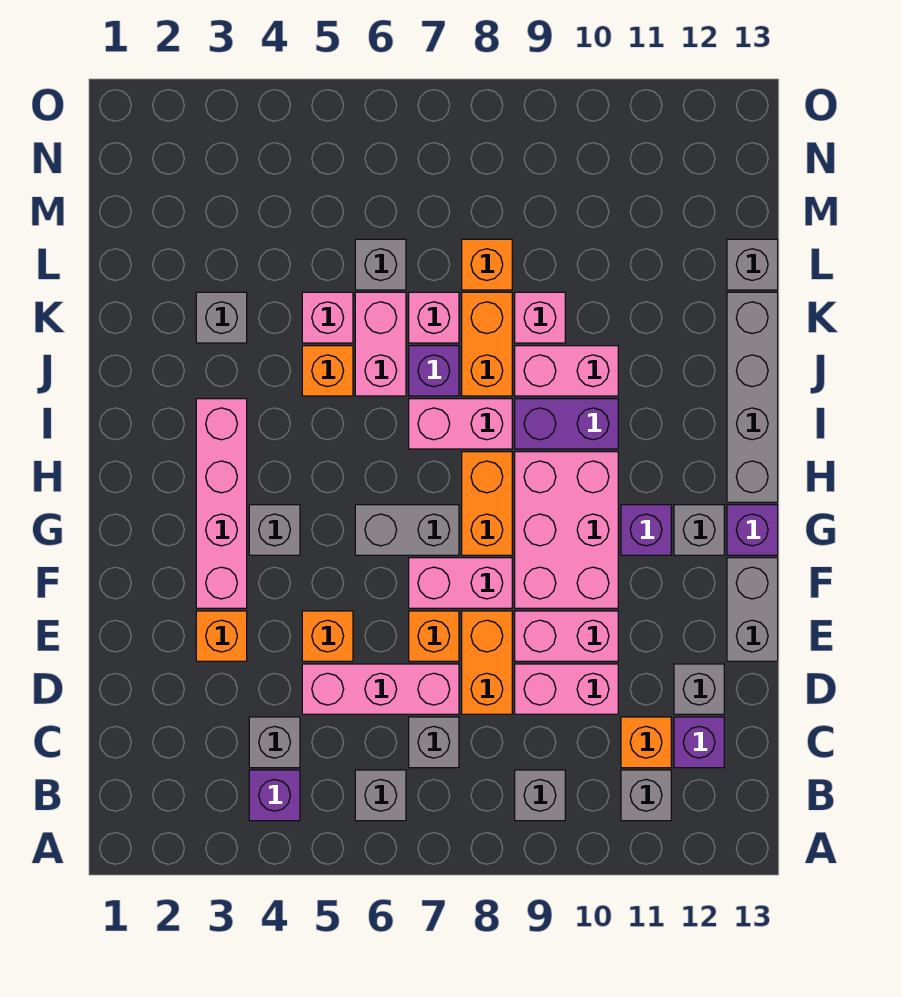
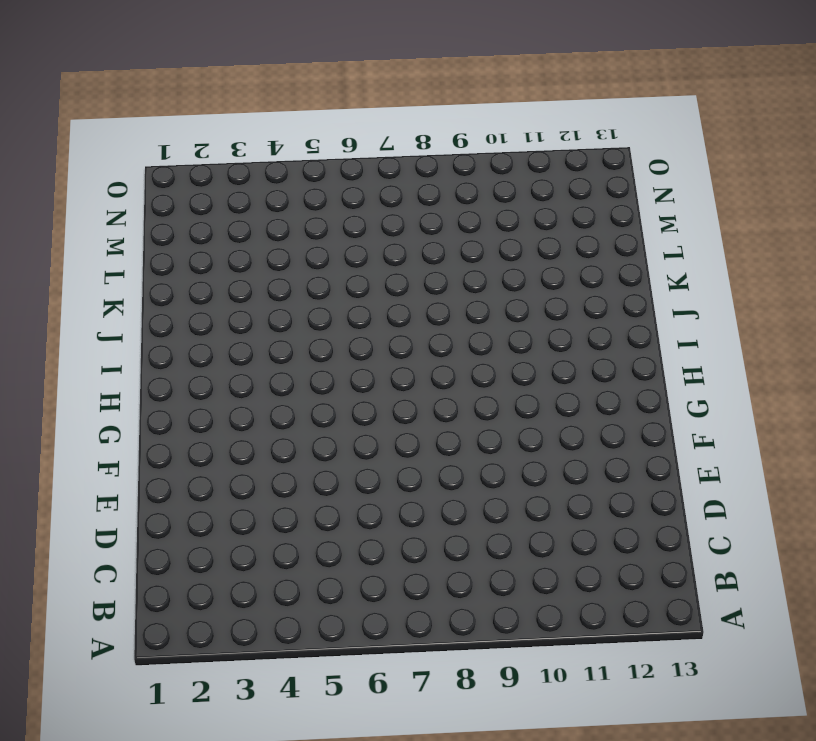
none -> purple 1x1 brick [249,770,300,821]
none -> grey 1x1 brick [355,770,406,821]
none -> grey 1x1 brick [515,770,565,821]
none -> grey 1x1 brick [621,770,671,821]

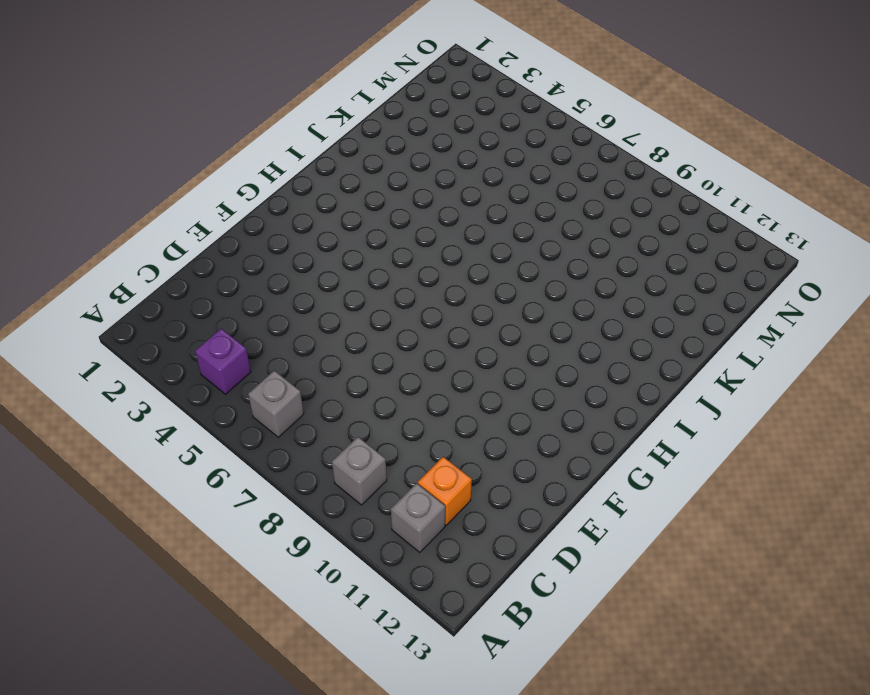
none -> grey 1x1 brick [249,717,300,768]
none -> grey 1x1 brick [409,717,459,768]
none -> purple 1x1 brick [674,717,724,768]
none -> pink 1x3 brick [302,664,459,714]

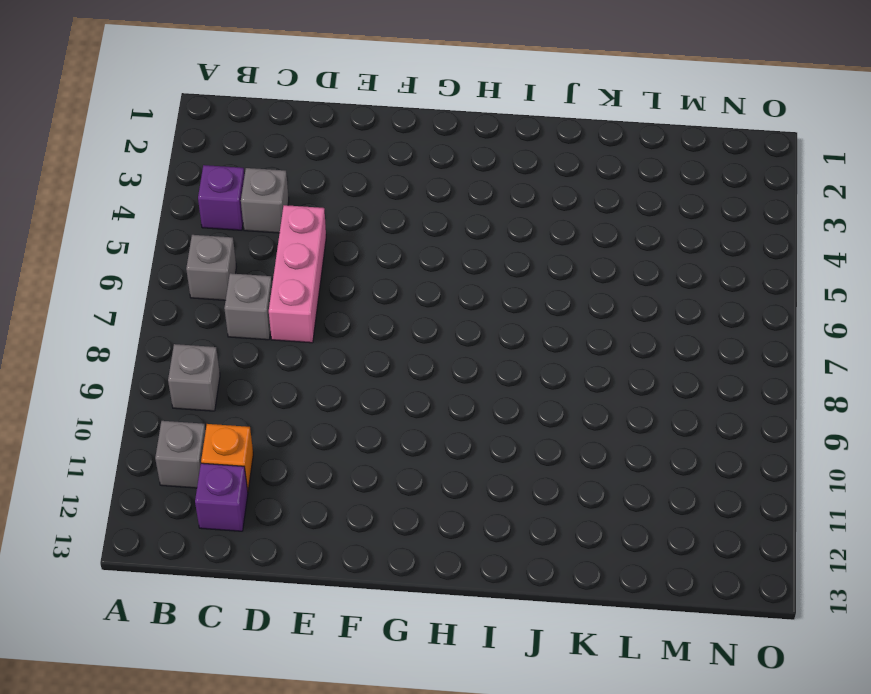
none -> orange 1x2 brick [462,611,512,714]
none -> pink 1x2 brick [515,664,618,714]
none -> grey 1x1 brick [674,664,724,714]
none -> orange 1x1 brick [196,611,247,661]

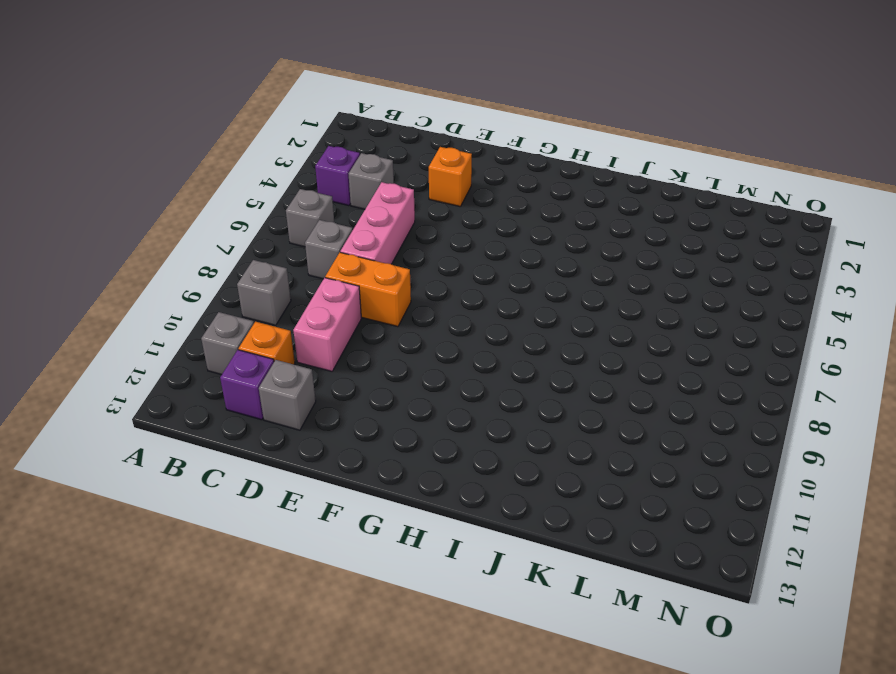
none -> orange 1x1 brick [302,611,353,661]
none -> orange 1x1 brick [409,611,459,661]
none -> pink 1x2 brick [515,611,618,661]
none -> grey 1x2 brick [727,558,778,661]

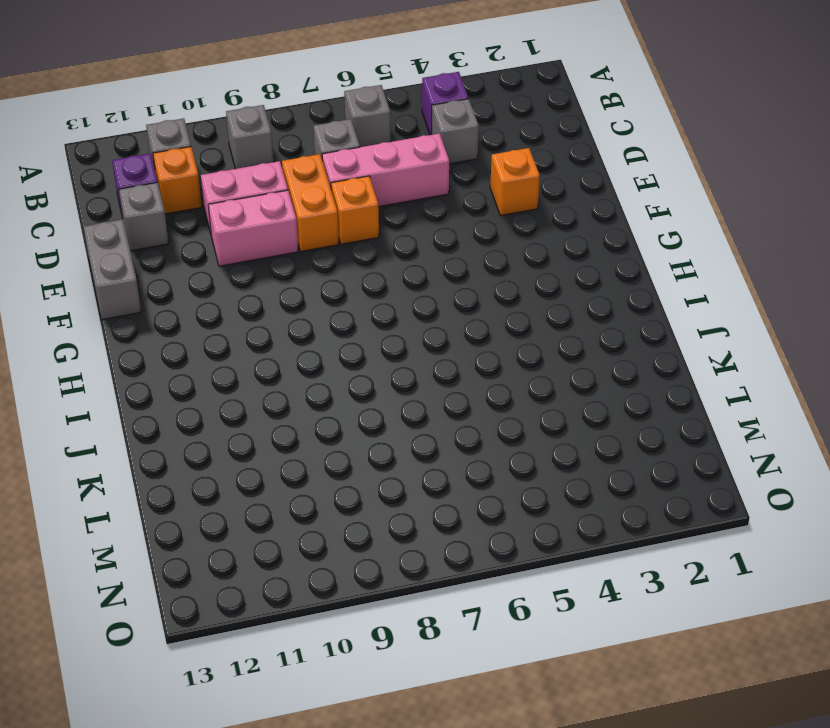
none -> orange 1x1 brick [302,611,353,661]
none -> pink 1x4 brick [196,399,247,608]
none -> pink 1x2 brick [409,558,512,608]
none -> pink 2x3 brick [515,452,618,608]

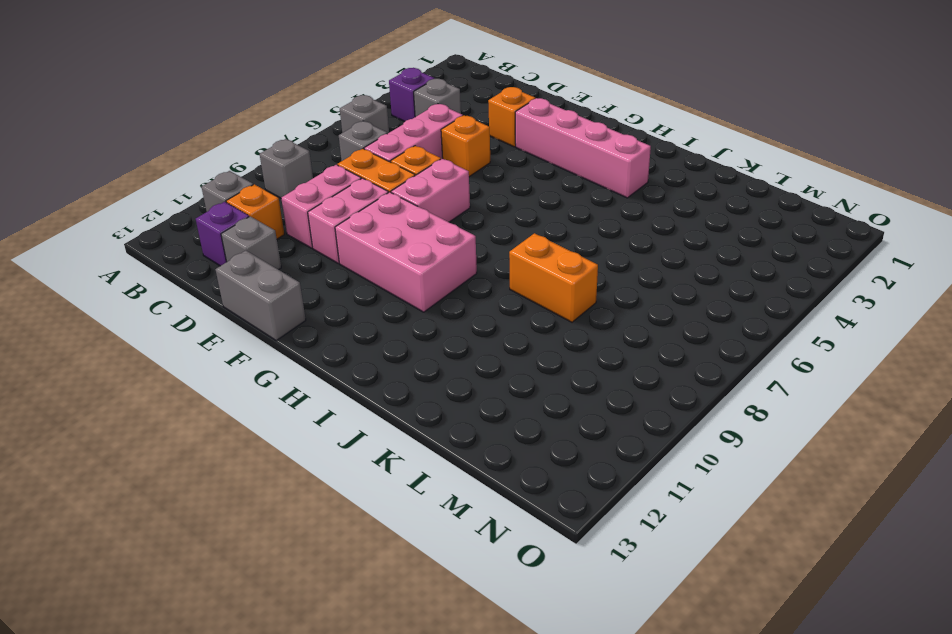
none -> grey 1x1 brick [249,505,300,555]
none -> grey 1x2 brick [355,505,459,555]
none -> orange 1x2 brick [462,452,512,555]
none -> purple 1x1 brick [621,505,671,555]

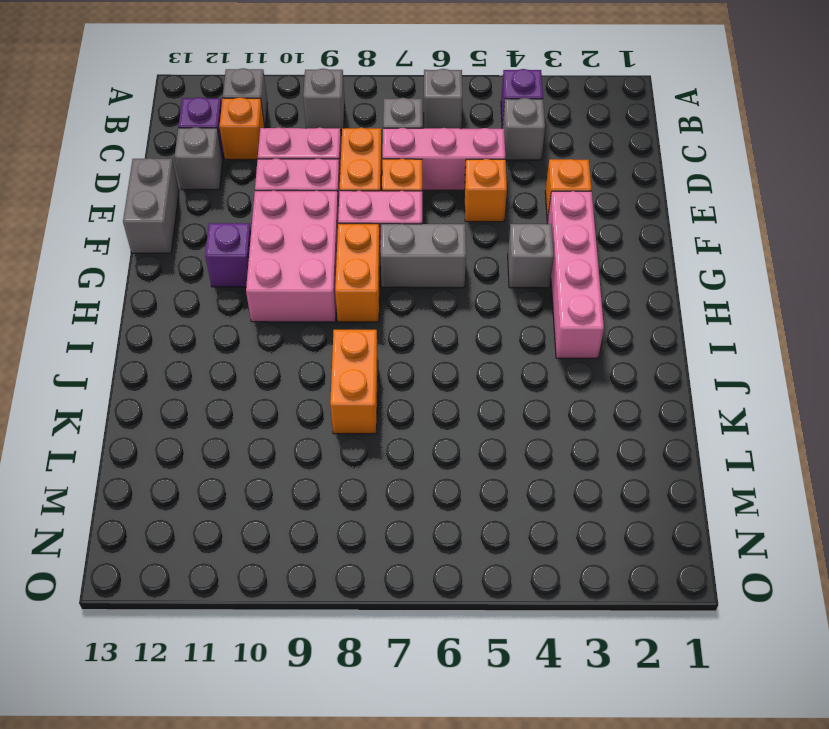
none -> grey 1x1 brick [674,505,724,555]
none -> purple 1x1 brick [727,505,778,555]
none -> grey 1x4 brick [727,292,778,502]
none -> pink 1x2 brick [409,399,512,449]

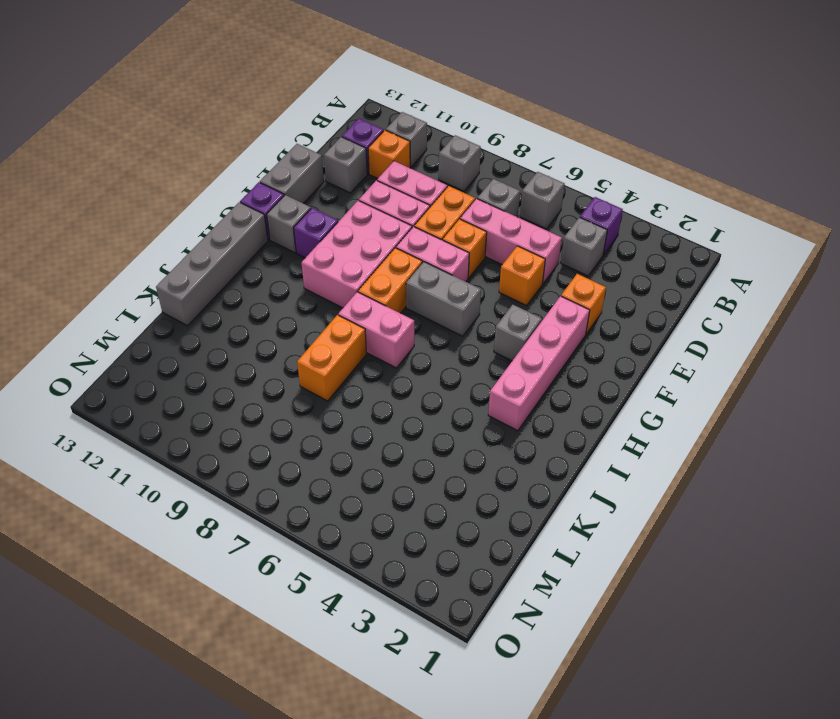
none -> purple 1x2 brick [515,399,618,449]
none -> orange 1x1 brick [302,346,353,396]
none -> pink 1x2 brick [355,292,406,396]
none -> purple 1x1 brick [409,346,459,396]

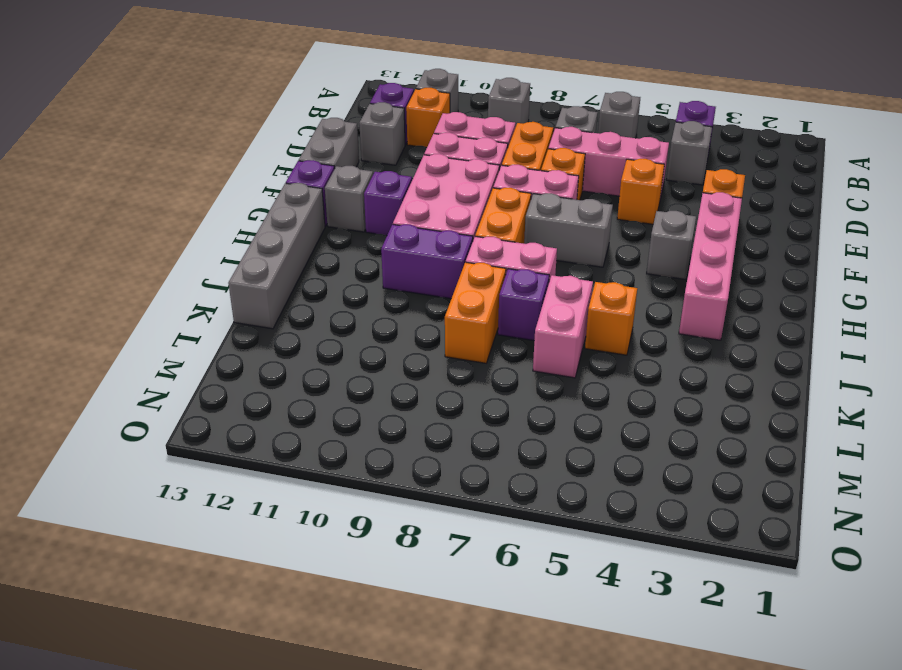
none -> pink 1x2 brick [515,346,618,396]
none -> grey 1x1 brick [196,292,247,343]
none -> pink 1x1 brick [302,292,353,343]
none -> pink 1x1 brick [409,292,459,343]

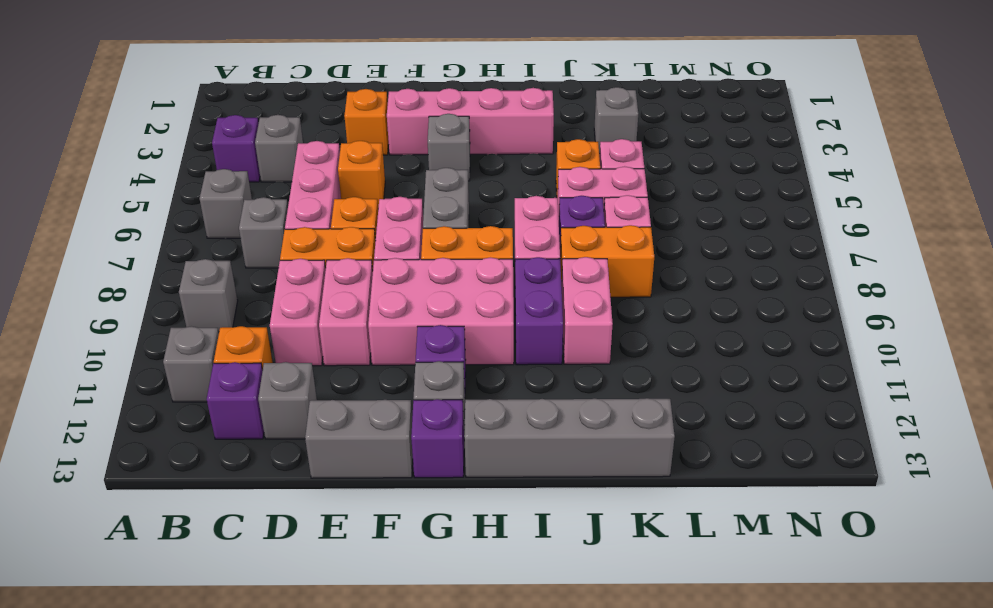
none -> pink 1x1 brick [515,292,565,343]
none -> grey 1x1 brick [355,239,406,290]
none -> orange 1x1 brick [462,239,512,290]
none -> grey 1x1 brick [727,239,778,290]

